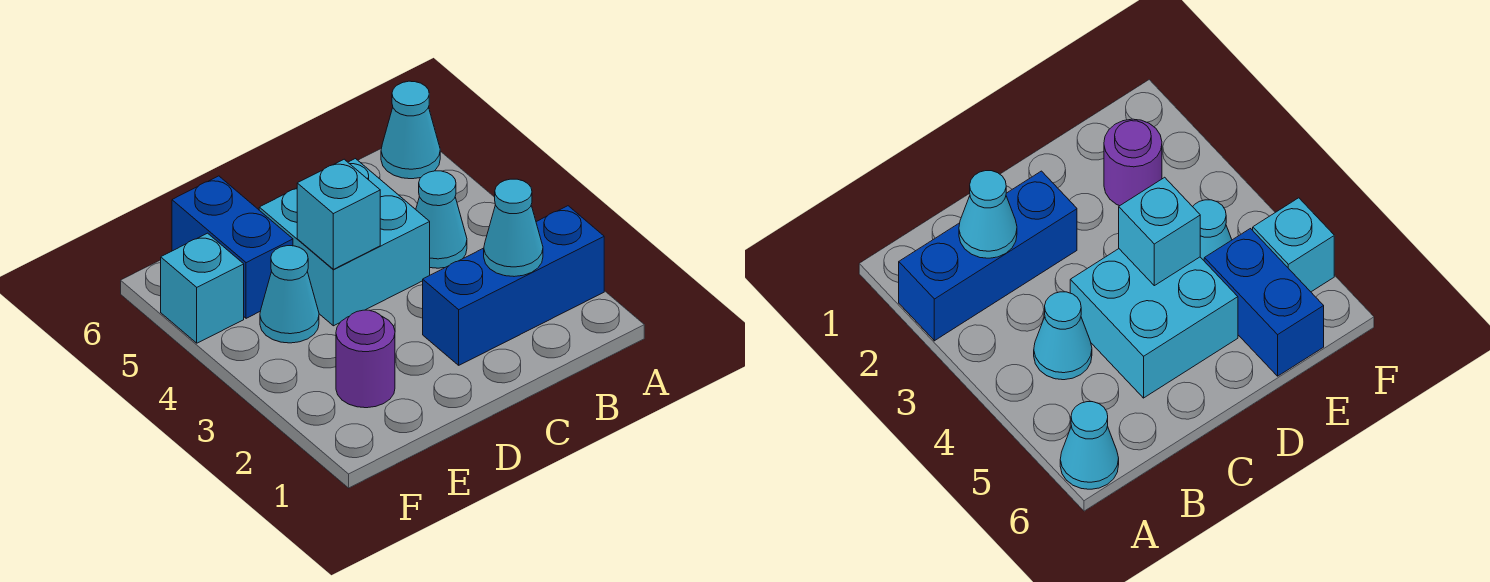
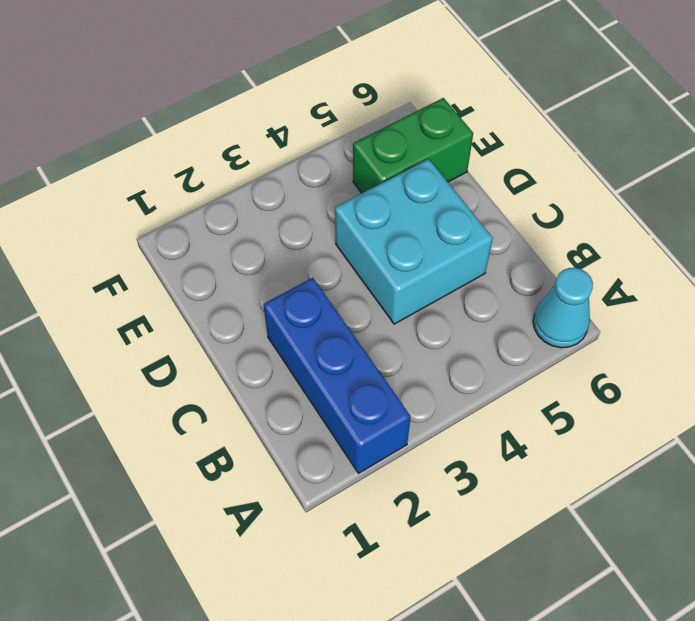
green 1x2 brick [353,98,473,193] -> blue 1x2 brick [172,176,293,318]
none -> cyan 1x1 cone [416,171,467,268]
none -> purple 1x1 round brick [336,310,395,408]

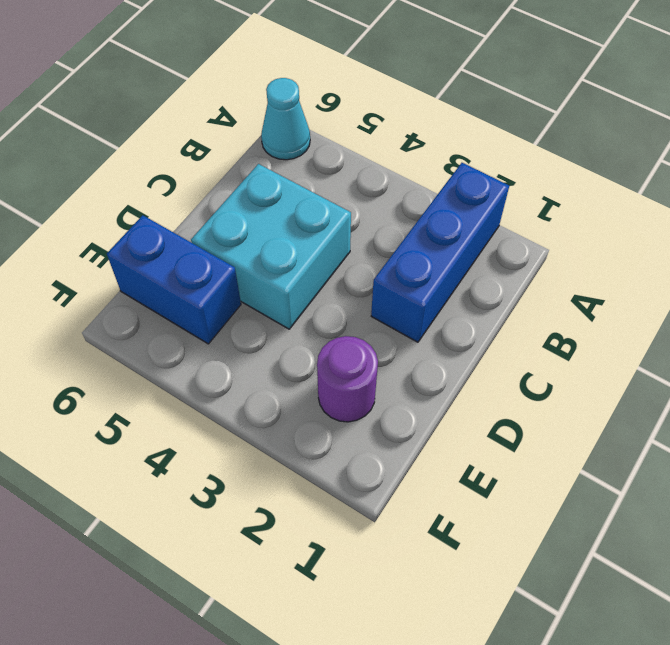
none -> cyan 1x1 cone [416,171,467,268]
none -> cyan 1x1 cone [260,246,319,343]

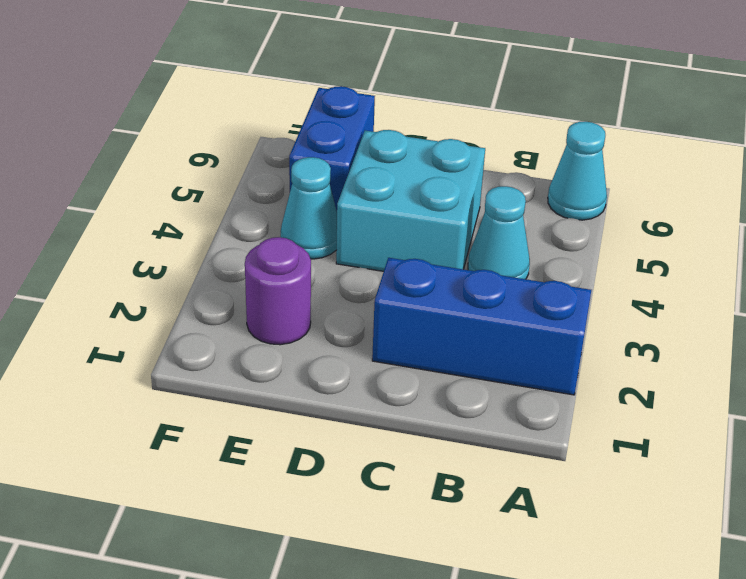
none -> cyan 1x1 brick [161,233,244,343]
none -> cyan 1x1 cone [484,179,543,277]

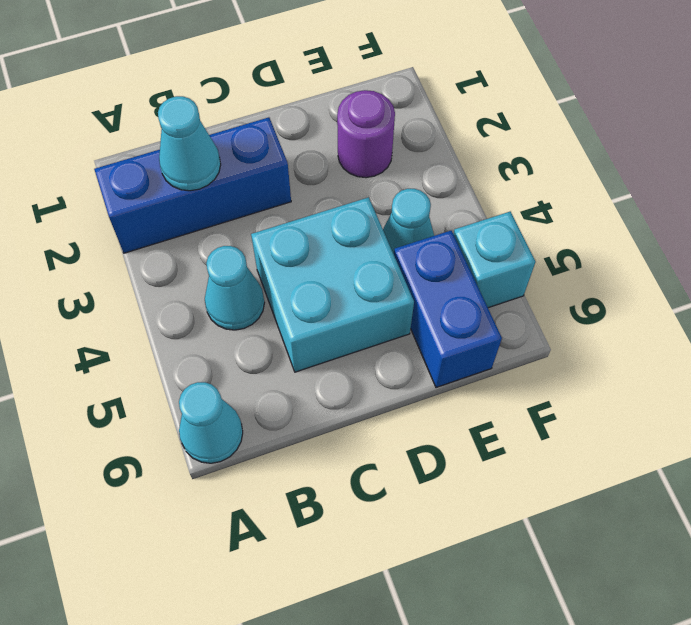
none -> cyan 1x1 brick [297,159,380,269]

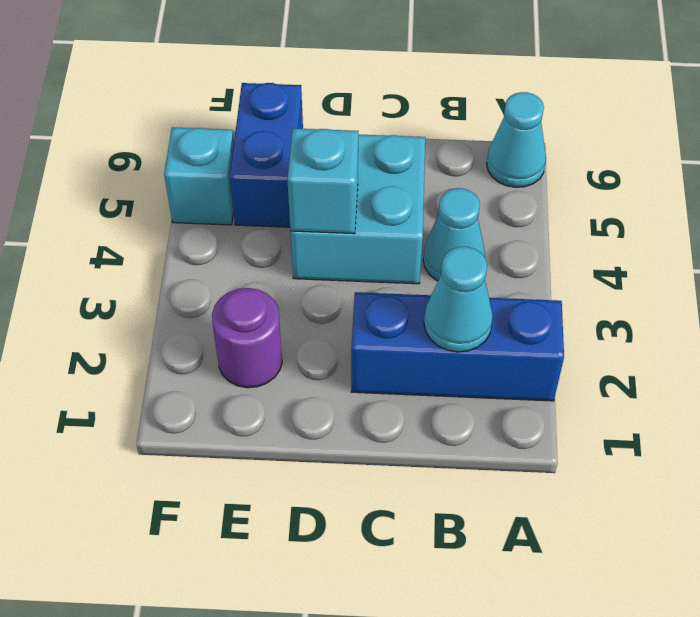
none -> cyan 1x1 cone [260,246,319,343]

